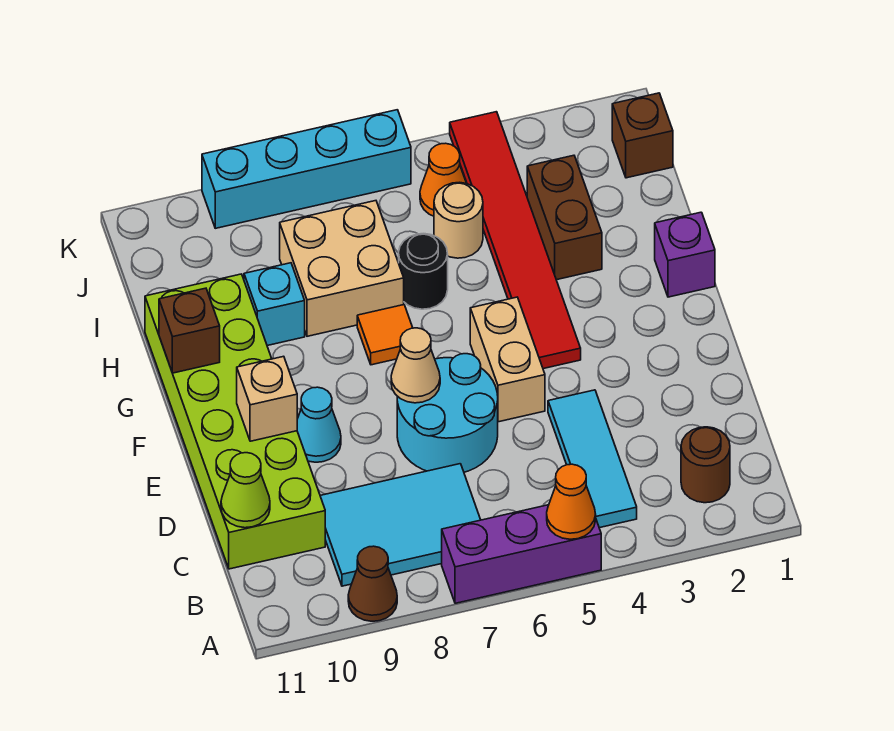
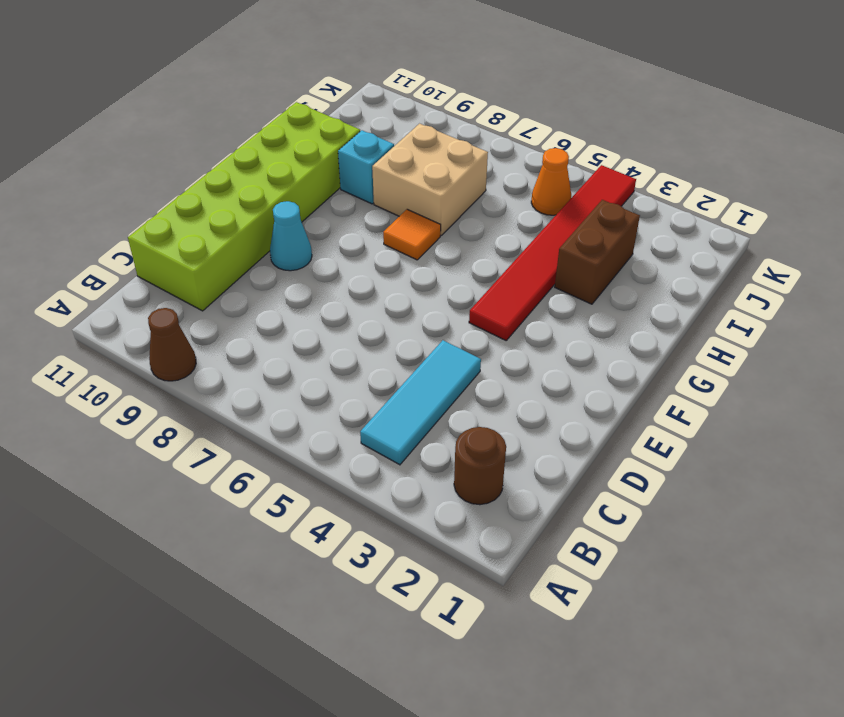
none -> purple 1x3 brick [442,505,601,603]
none -> cyan 2x3 tile [320,464,481,586]
none -> cyan 2x2 round brick [397,354,498,472]

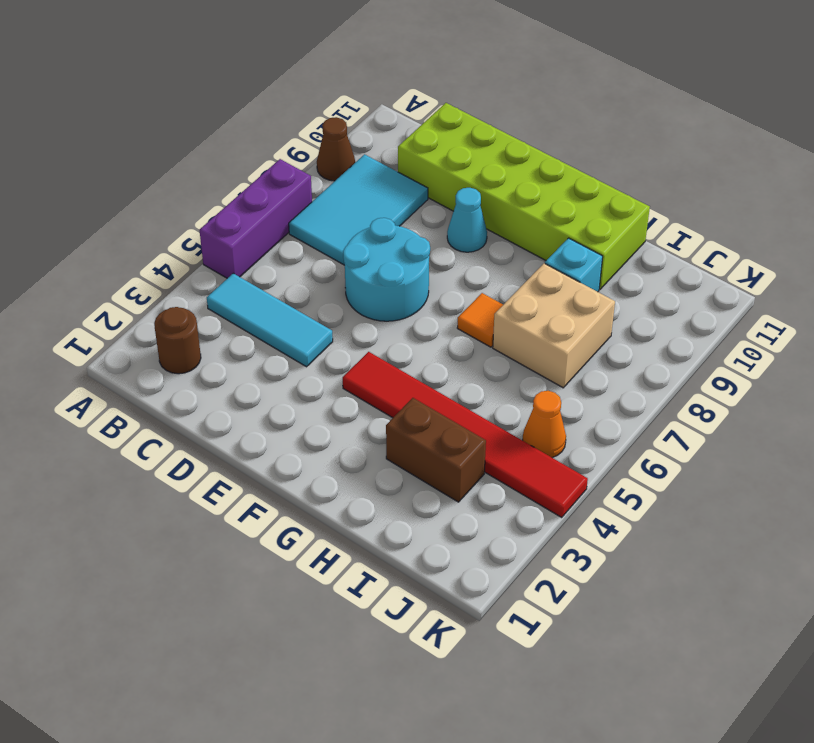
none -> tan 1x2 brick [470,297,545,422]
none -> purple 1x1 brick [655,212,715,297]
none -> black 1x1 round brick [399,234,448,309]

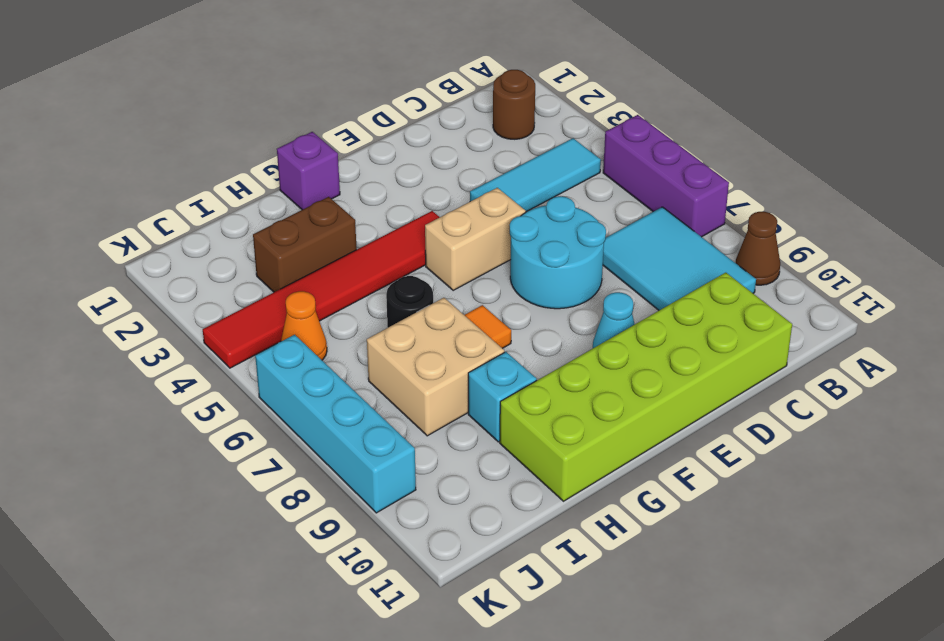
none -> tan 1x1 round brick [434,182,483,258]
none -> brown 1x1 brick [612,93,673,178]
none -> orange 1x1 cone [547,464,596,539]

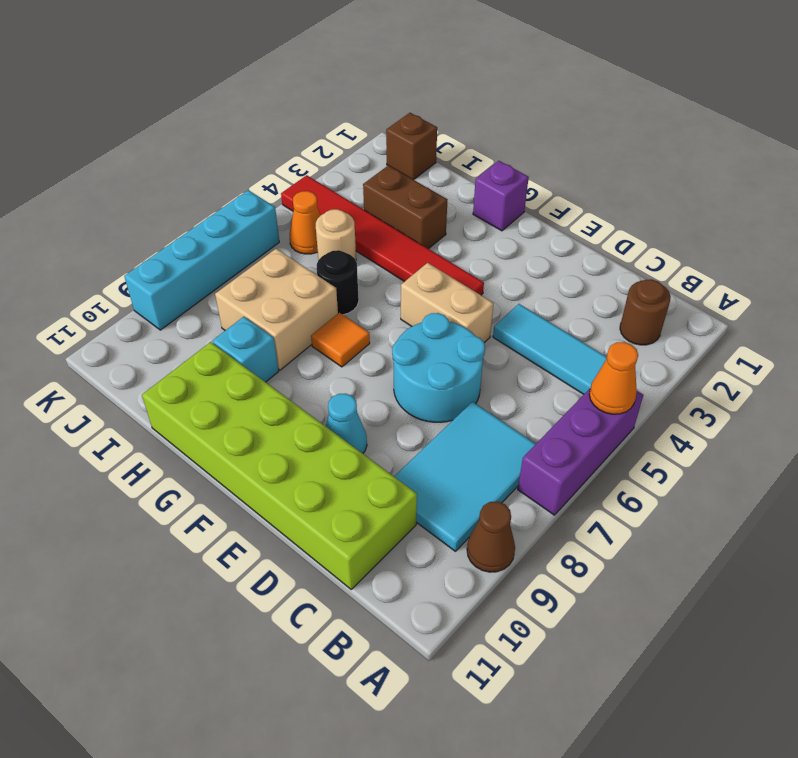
none -> lime 1x1 cone [221,453,270,528]
none -> tan 1x1 cone [391,328,440,403]
none -> tan 1x1 brick [237,356,297,441]

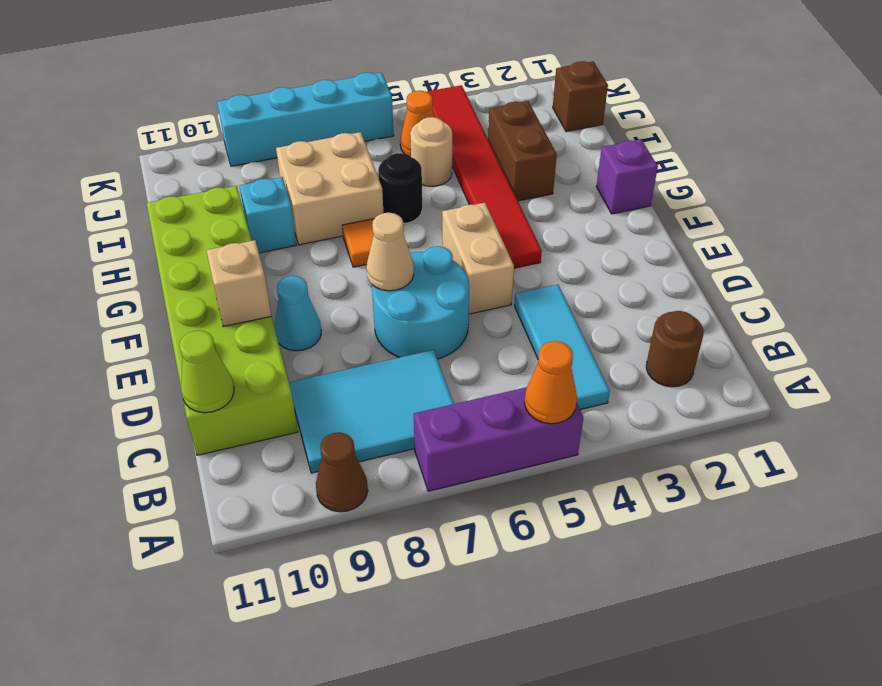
none -> brown 1x1 brick [159,288,220,373]

